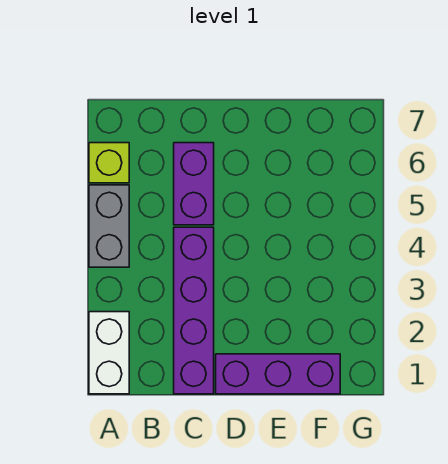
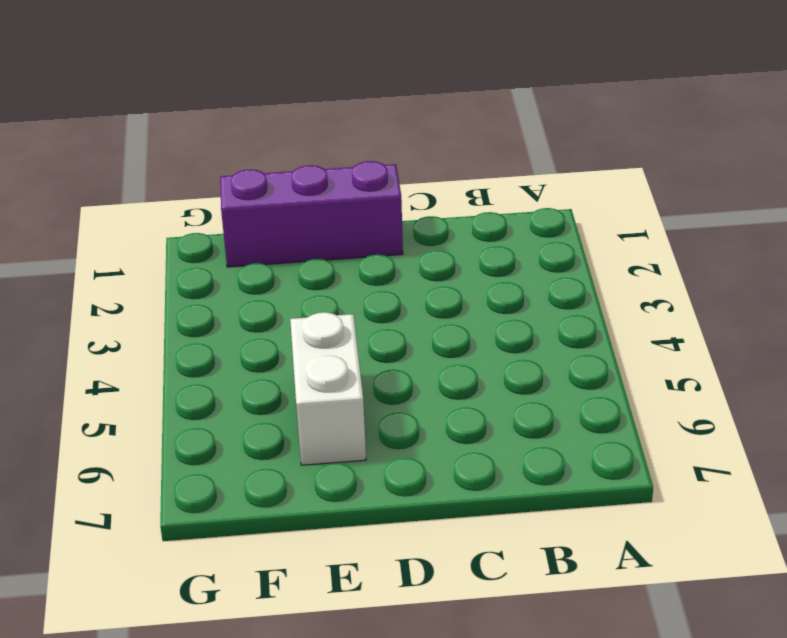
white 1x2 brick [290,312,366,465] -> white 1x2 brick moved to [89,312,129,394]
none -> grey 1x2 brick [89,185,129,267]
none -> lime 1x1 brick [89,143,129,183]

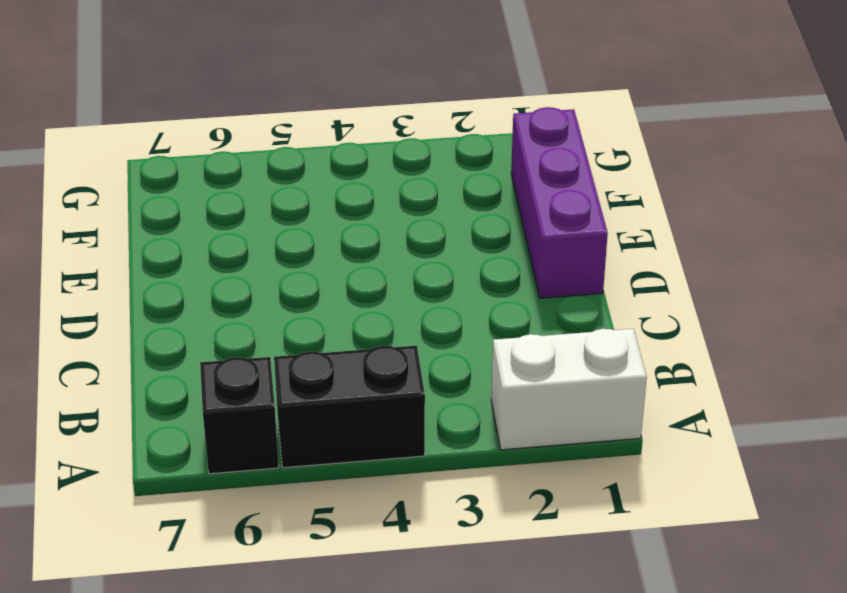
black 1x2 brick [274,346,425,468] -> grey 1x2 brick [89,185,129,267]
black 1x1 brick [200,357,279,474] -> lime 1x1 brick [89,143,129,183]
none -> purple 1x4 brick [174,227,214,394]
none -> purple 1x2 brick [174,143,214,225]

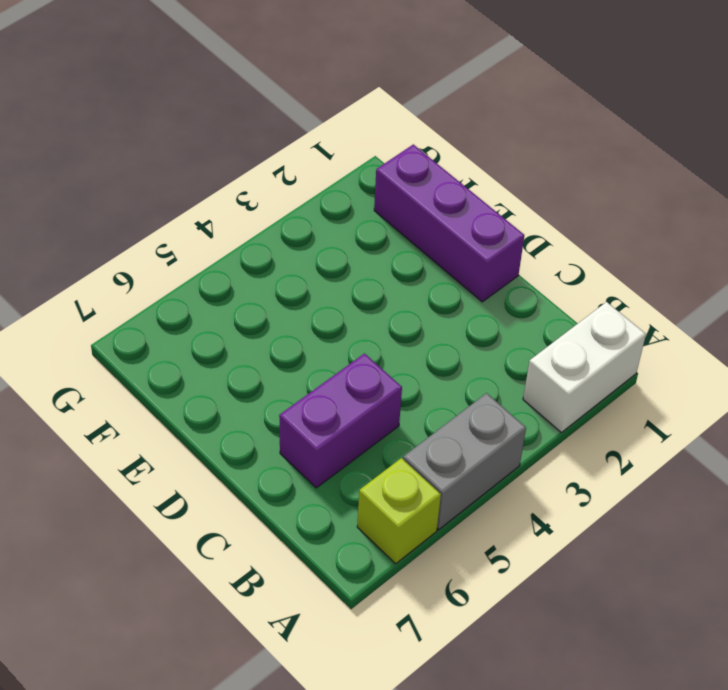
none -> purple 1x4 brick [174,227,214,394]

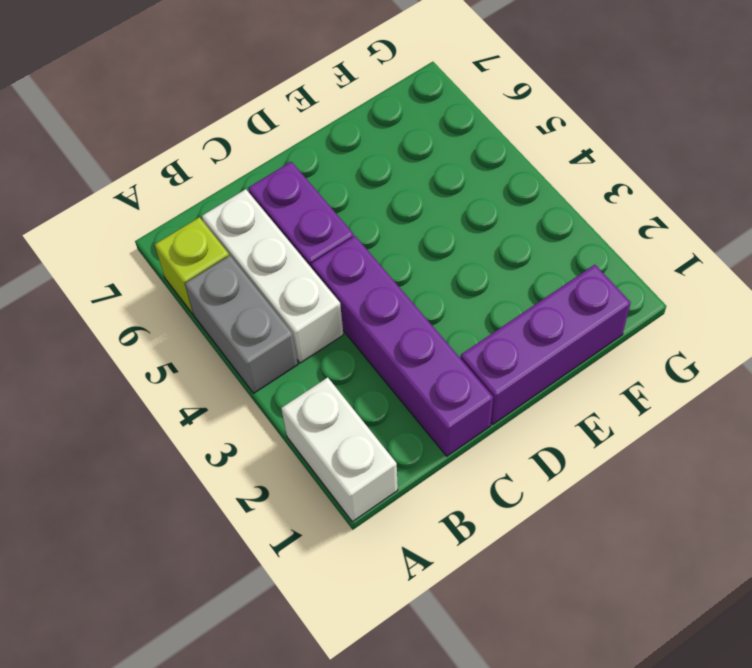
white 1x3 brick [202,189,343,363] -> none

